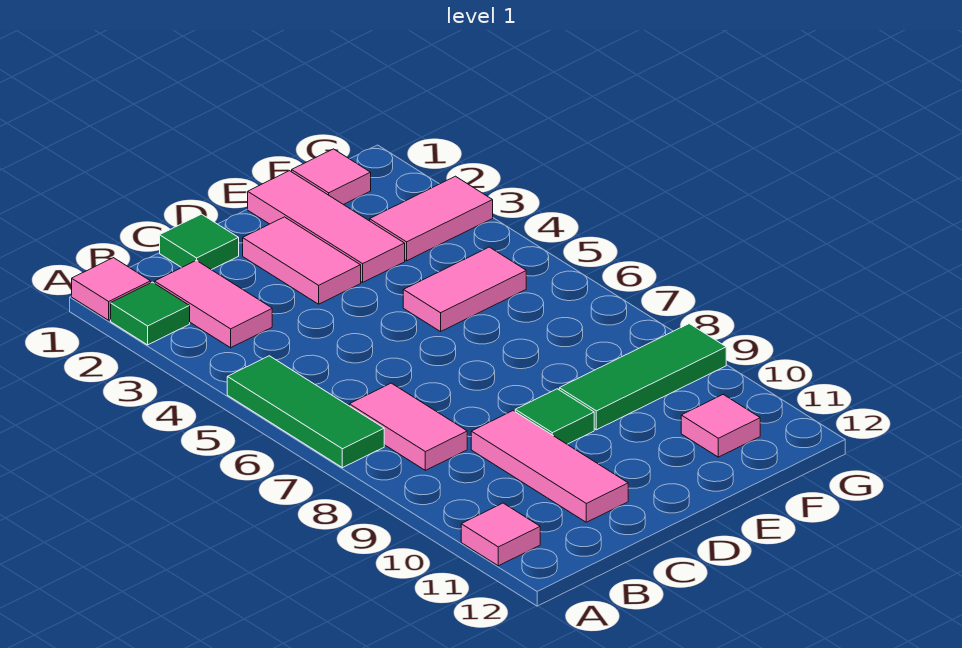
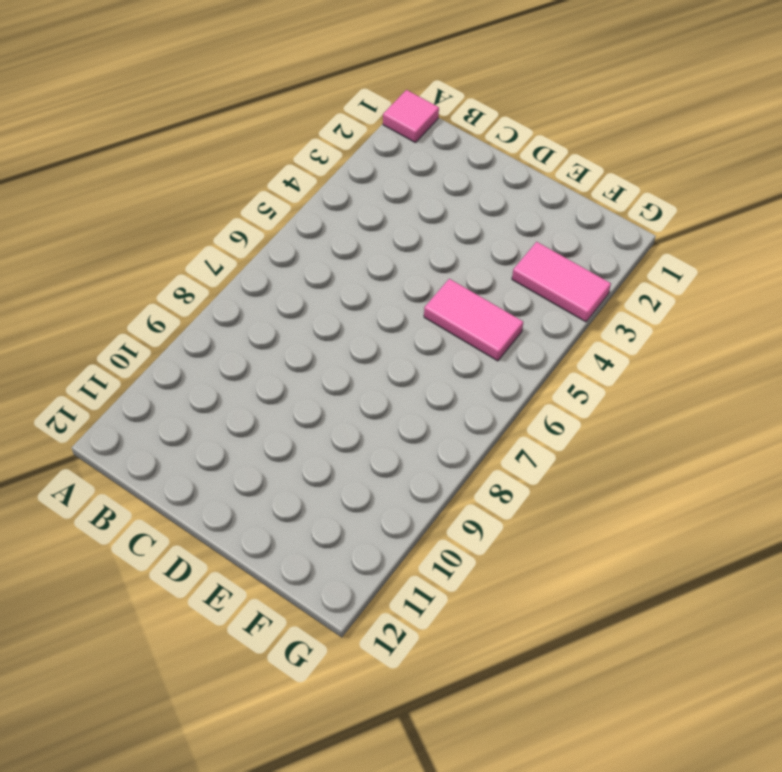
none -> green 1x1 tile [111,282,190,345]
none -> green 1x3 tile [227,356,384,468]
none -> pink 1x1 tile [461,503,540,566]

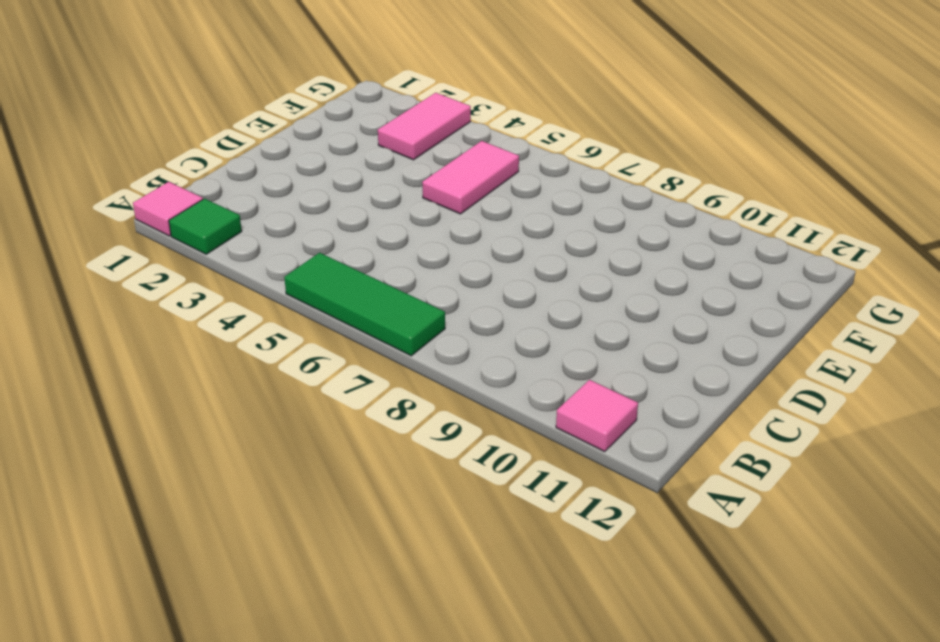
none -> pink 1x2 tile [155,260,272,348]
none -> pink 1x2 tile [349,383,467,470]
none -> green 1x1 tile [160,214,239,270]

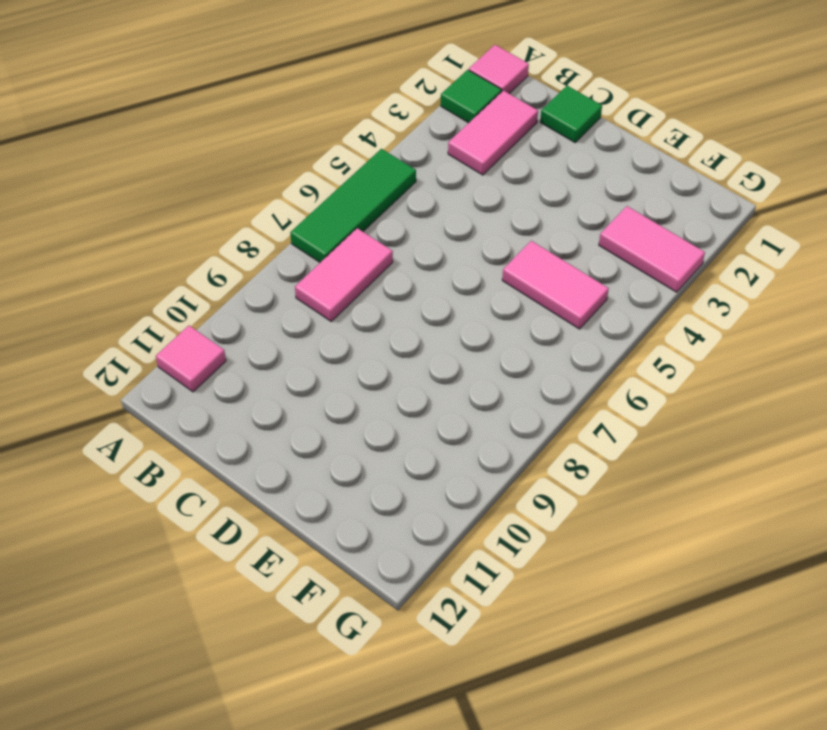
none -> pink 1x3 tile [471,411,628,522]
none -> pink 1x2 tile [243,217,361,304]
none -> green 1x1 tile [515,389,594,444]

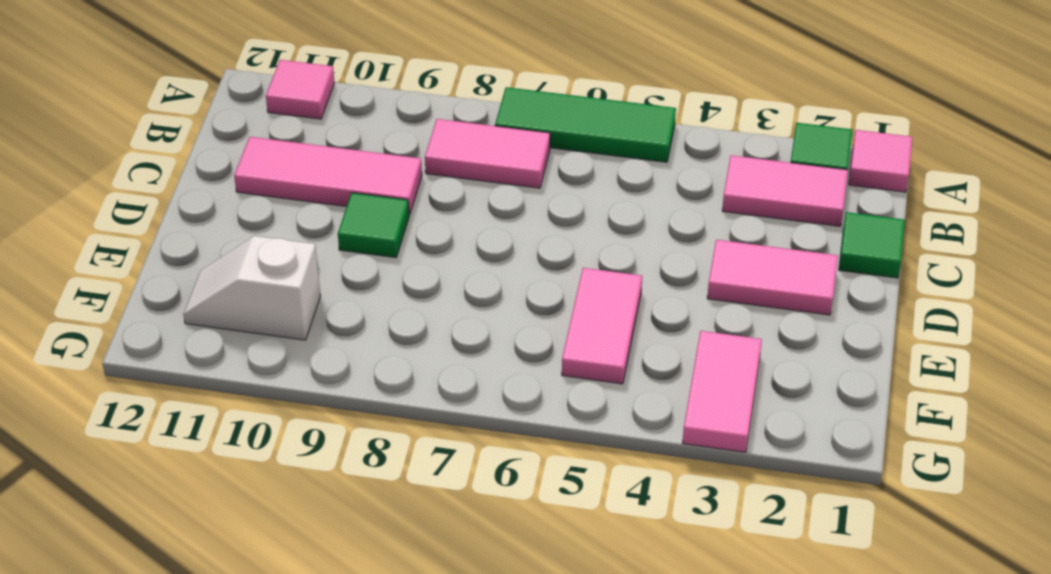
white 1x2 slope [183,236,320,340] -> pink 1x1 tile [681,395,760,457]
none -> pink 1x3 tile [248,171,405,282]
none -> green 1x3 tile [559,324,726,430]
none -> pink 1x1 tile [292,149,371,205]

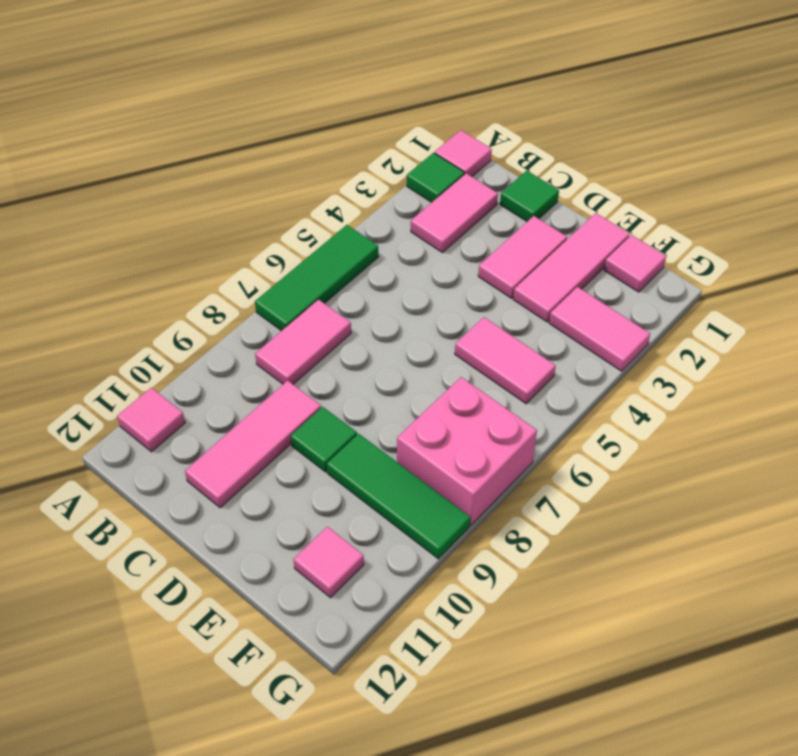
pink 2x2 brick [397,377,537,525] -> none

